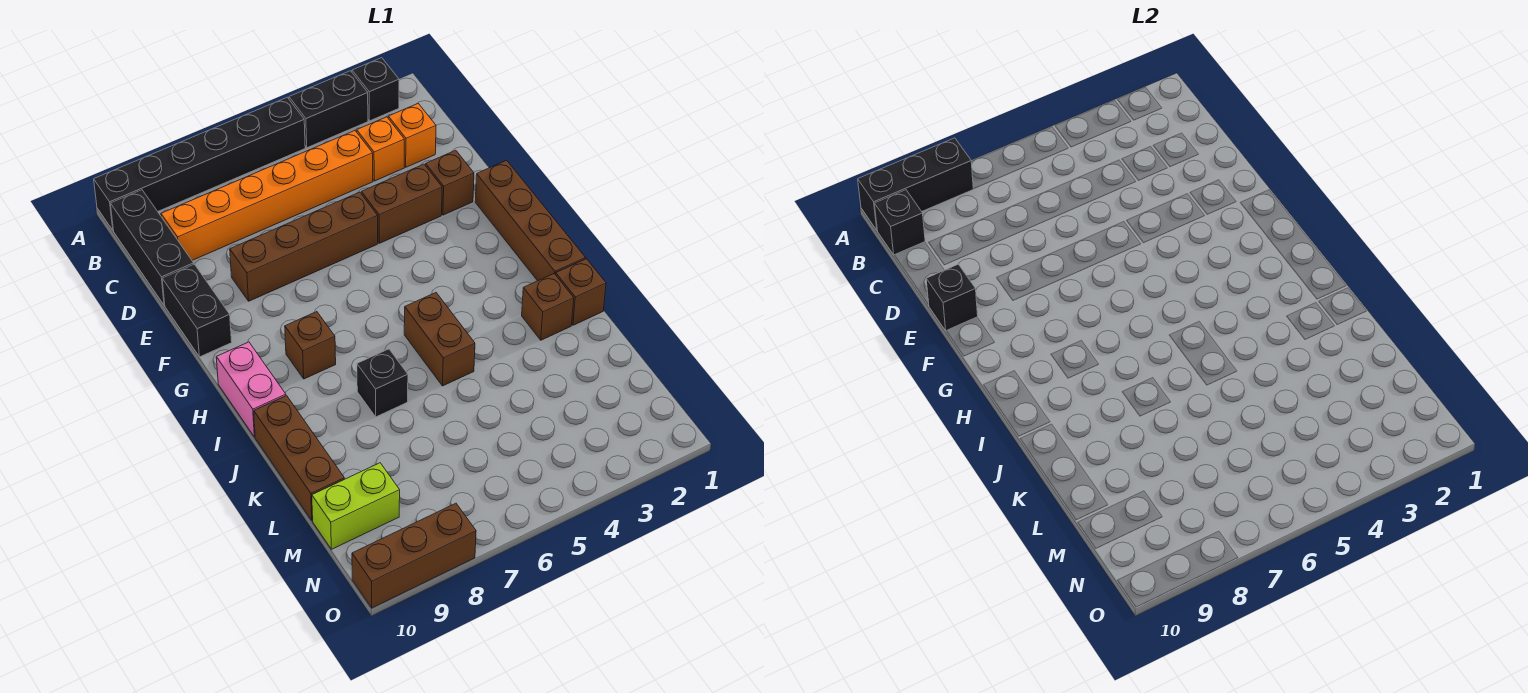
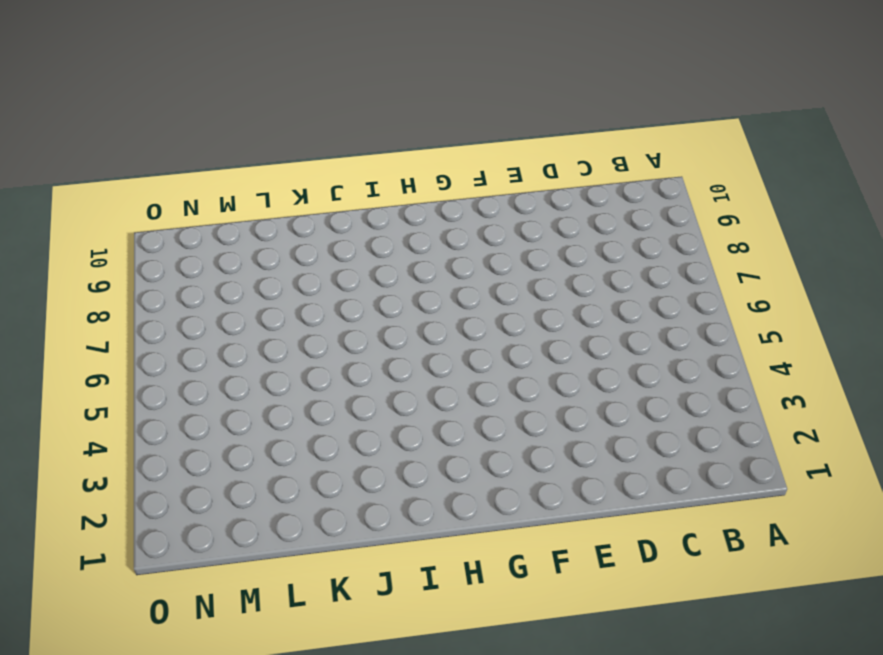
none -> black 1x1 brick [352,58,399,121]
none -> black 1x2 brick [289,71,368,148]
none -> black 1x6 brick [94,97,305,230]

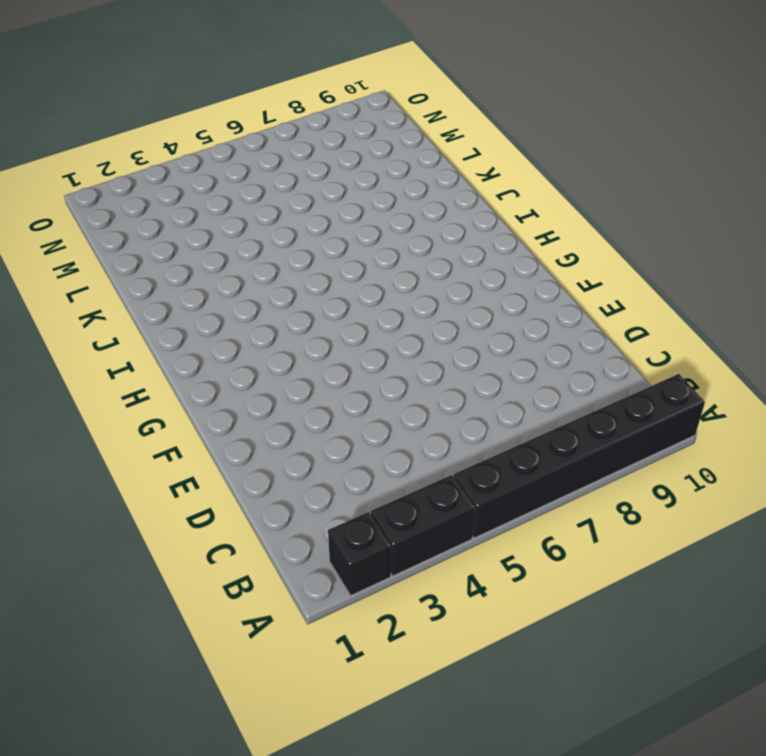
none -> black 1x3 brick [111,190,194,305]
none -> orange 1x1 brick [388,104,436,167]
none -> orange 1x1 brick [357,117,404,181]

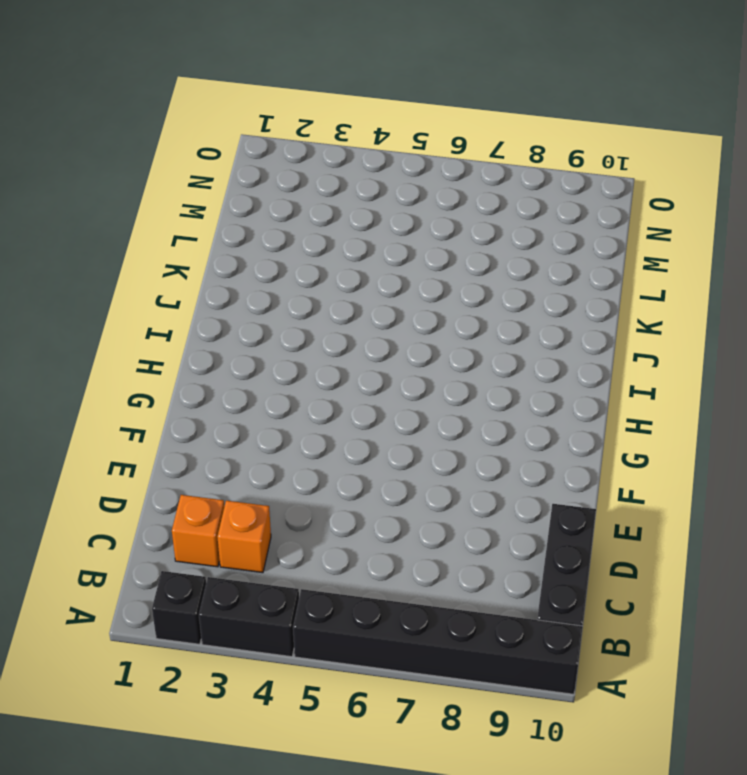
none -> orange 1x6 brick [161,130,373,260]
none -> brown 1x1 brick [426,150,474,215]
none -> brown 1x2 brick [361,164,442,243]

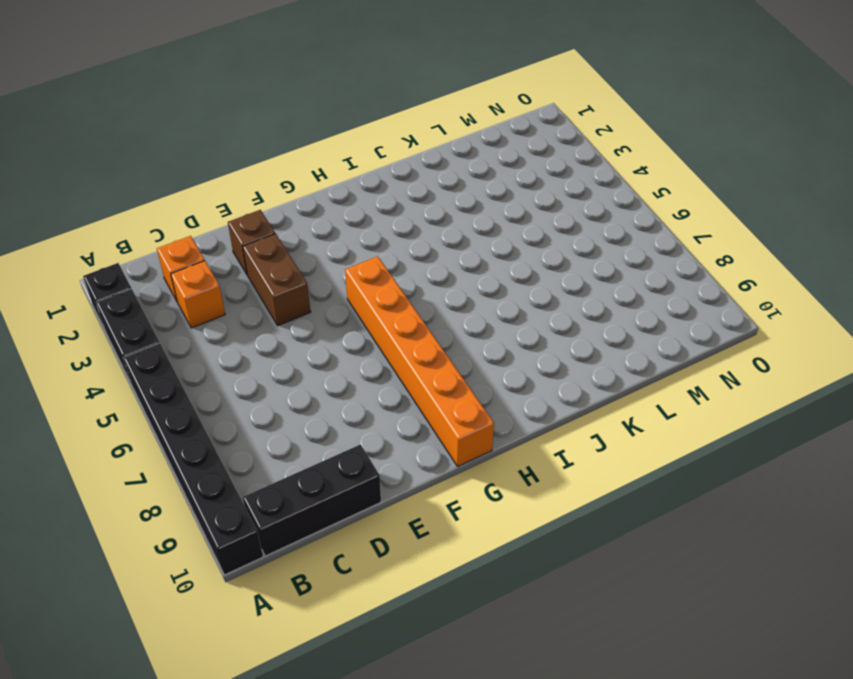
orange 1x6 brick [345,256,494,466] -> orange 1x6 brick moved to [161,130,373,260]
none -> brown 1x4 brick [230,192,378,301]
none -> black 1x2 brick [162,264,232,357]
none -> brown 1x4 brick [475,160,585,281]

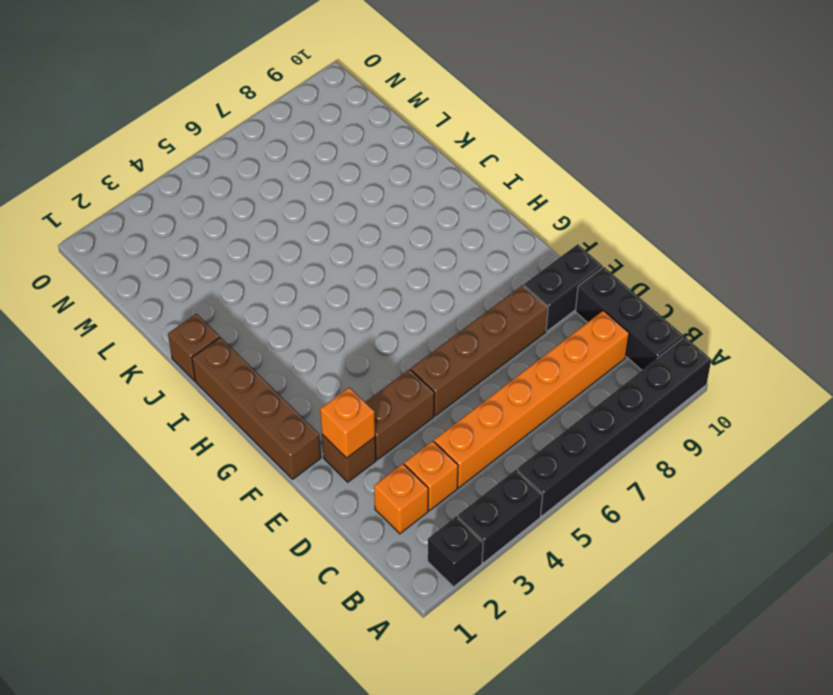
orange 1x1 brick [320,387,375,458] -> none
black 1x2 brick [524,244,603,331] -> black 1x2 brick turned to [162,264,232,357]
none -> brown 1x1 brick [285,312,336,379]
none -> pink 1x2 brick [216,342,286,437]
none -> brown 1x2 brick [404,293,475,386]

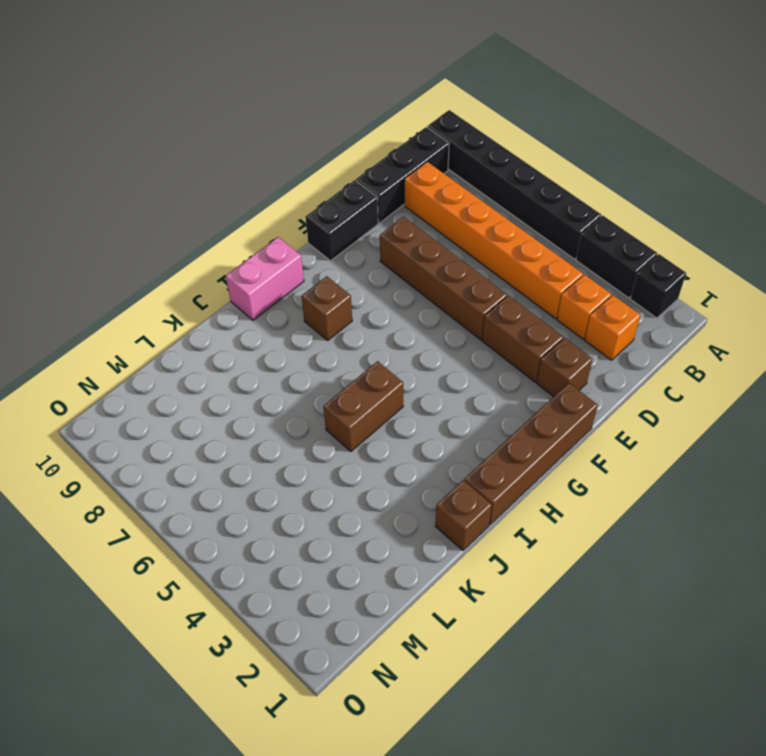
none -> brown 1x1 brick [522,274,574,340]
none -> black 1x1 brick [357,349,408,417]
none -> brown 1x3 brick [254,396,344,521]

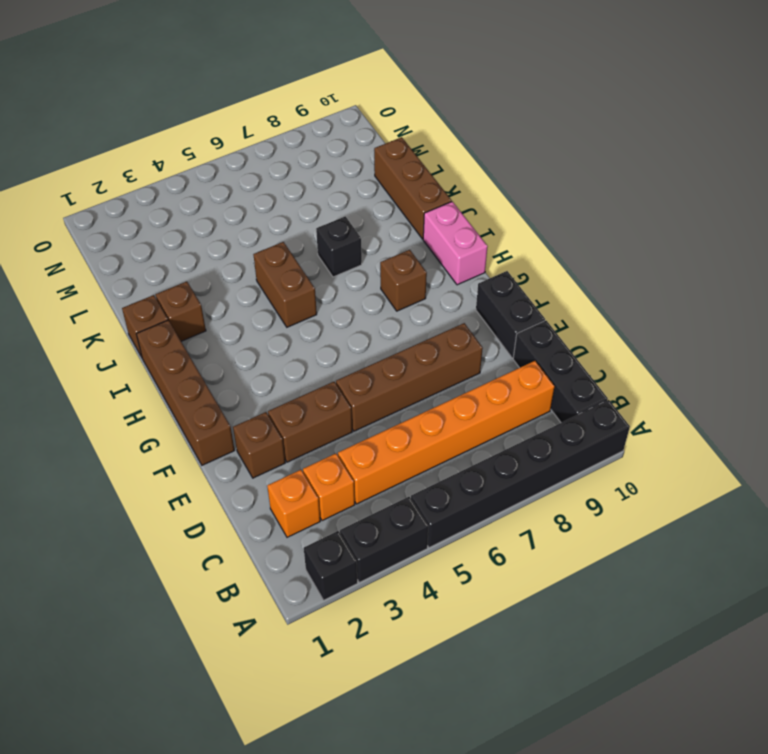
none -> lime 1x2 brick [312,463,400,549]
none -> brown 1x3 brick [352,503,476,608]
none -> black 1x3 brick [858,138,973,230]

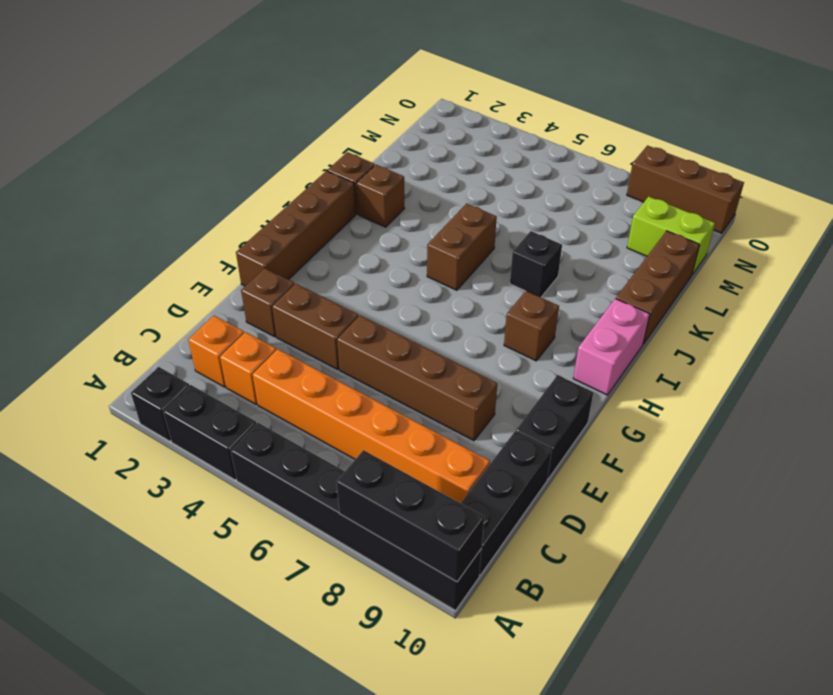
none -> black 1x1 brick [875,190,925,255]
none -> black 1x1 brick [926,264,978,331]

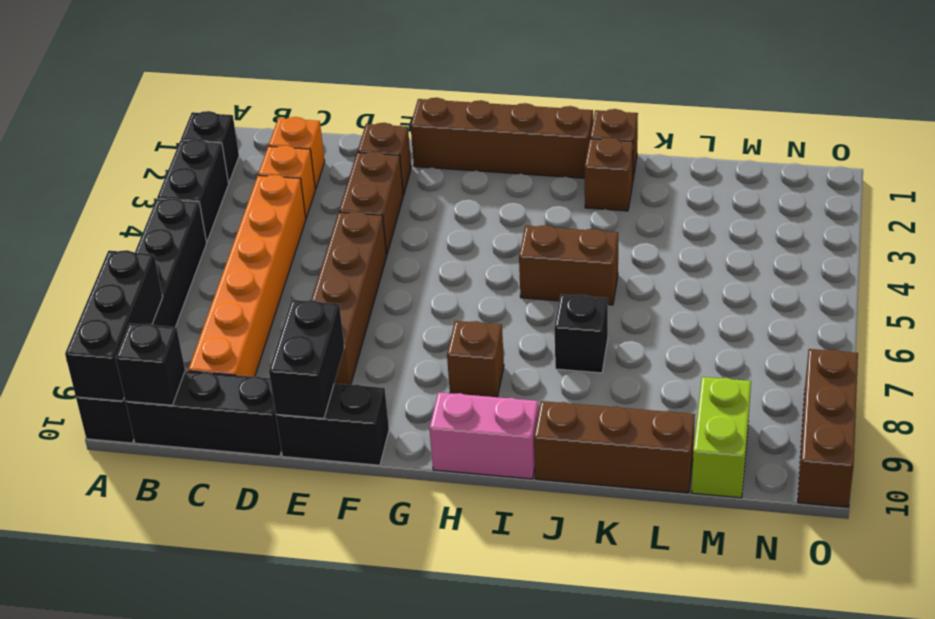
black 1x2 brick [269,300,344,419] -> black 1x1 brick [926,264,978,331]

